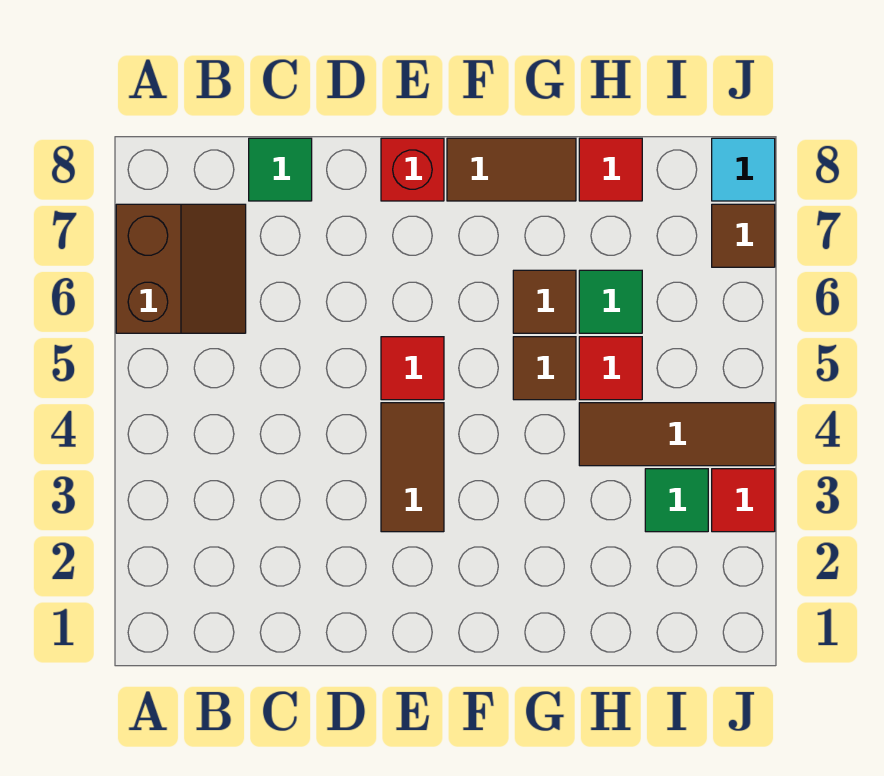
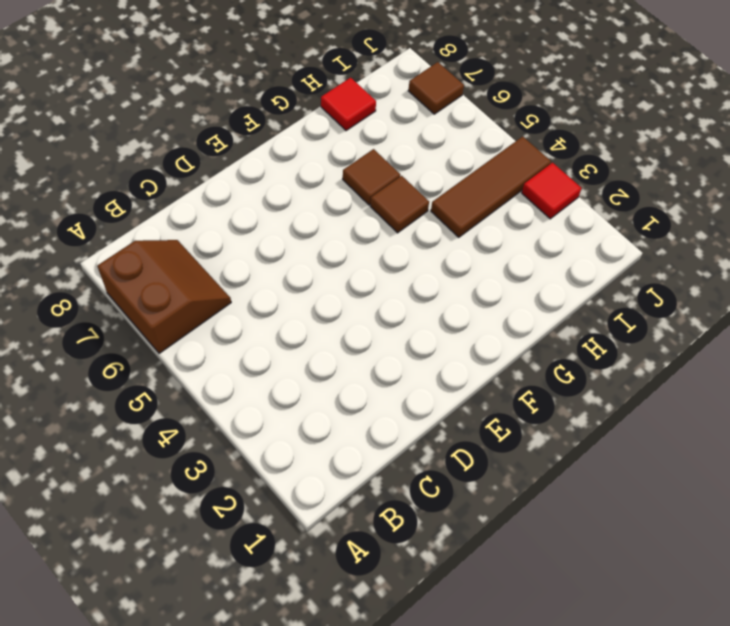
none -> green 1x1 tile [249,138,312,201]
none -> brown 1x2 tile [381,403,444,532]
none -> red 1x1 tile [381,337,444,400]

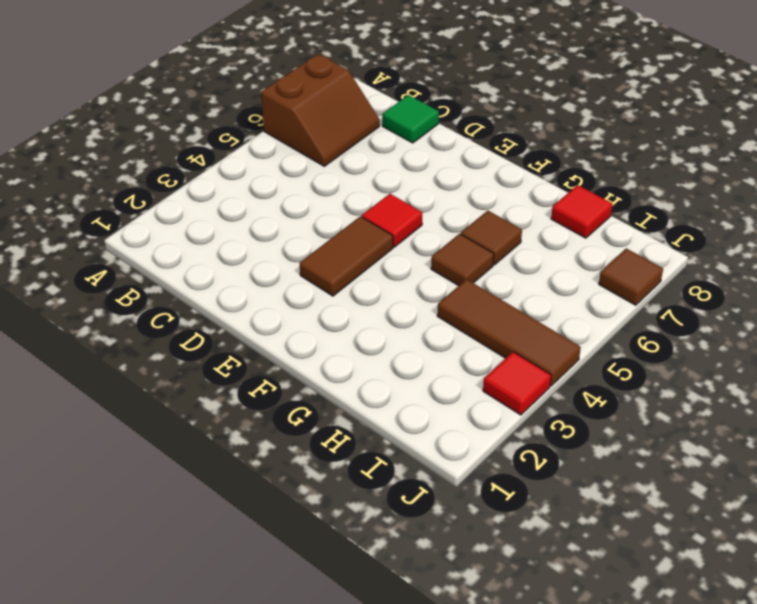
none -> red 1x1 brick [381,138,444,201]
none -> brown 1x2 tile [447,138,576,201]
none -> red 1x1 tile [579,337,642,400]

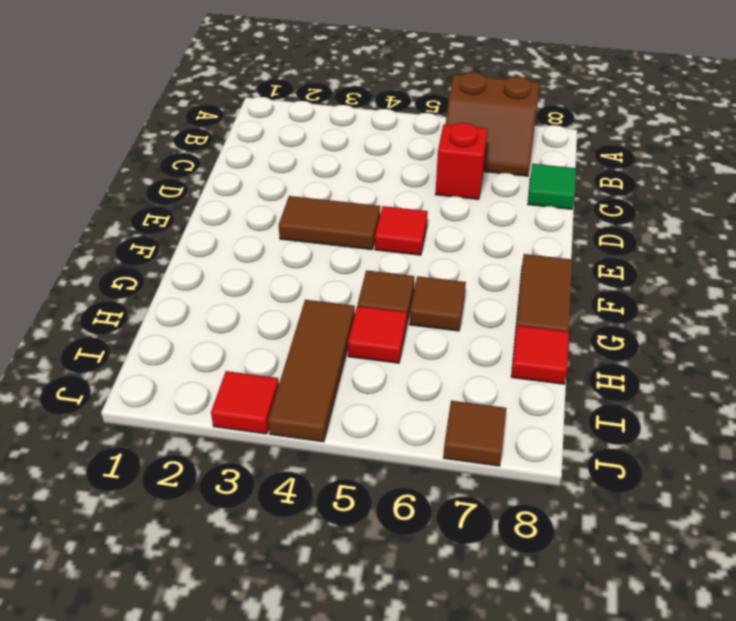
red 1x1 brick [435,123,487,199] -> red 1x1 brick moved to [381,138,444,201]
none -> green 1x1 tile [579,270,642,333]
none -> green 1x1 tile [645,469,708,532]
none -> cyan 1x1 tile [712,138,775,201]

